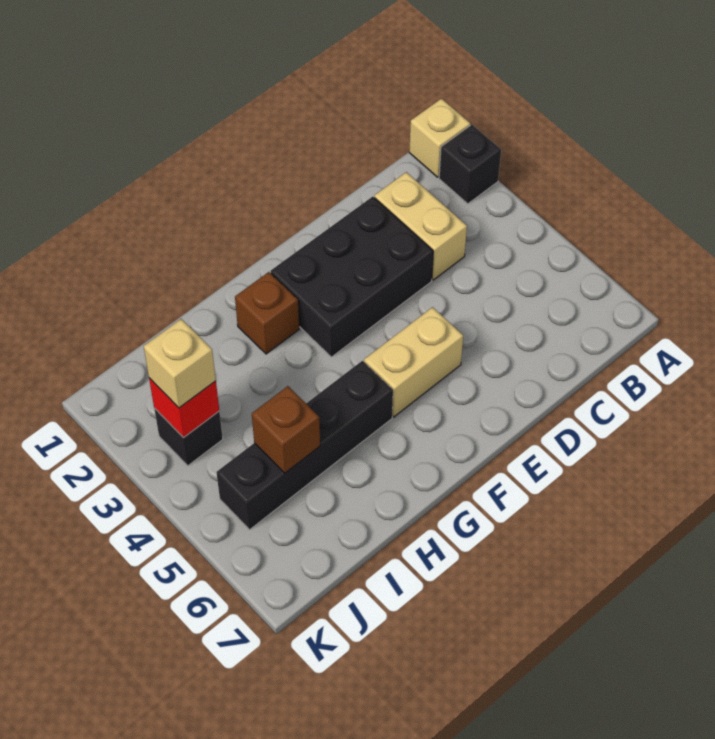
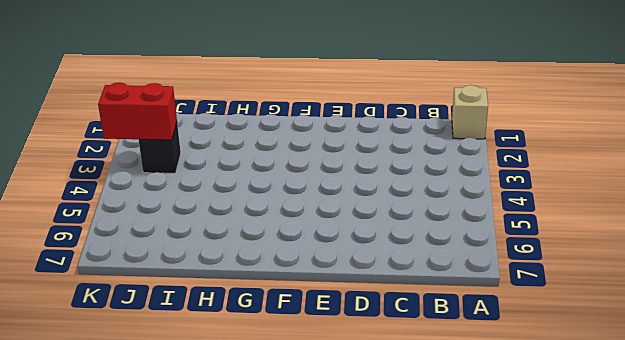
red 1x2 brick [98,83,177,140] -> red 1x1 brick [149,378,219,438]
none -> black 1x1 brick [439,125,501,204]
none -> tan 1x2 brick [374,172,467,280]

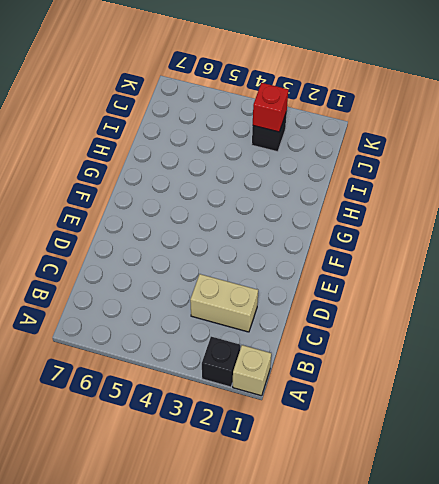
none -> black 2x3 brick [271,197,433,357]
none -> tan 1x2 brick [364,307,463,417]

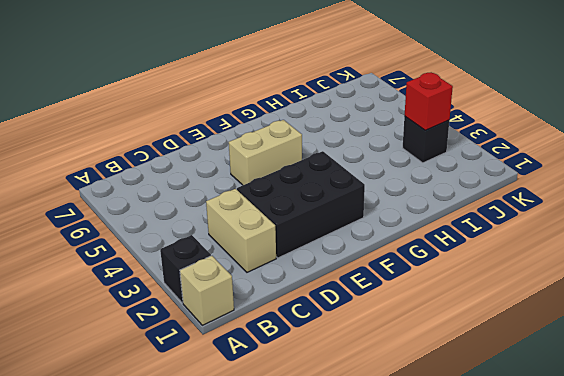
none -> brown 1x1 brick [235,272,299,354]
none -> black 1x4 brick [216,361,393,530]

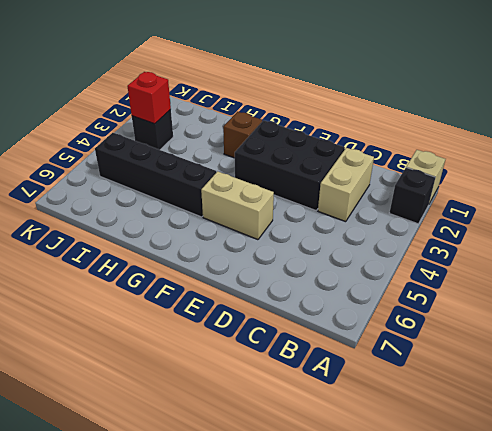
none -> brown 1x1 brick [252,386,320,473]
none -> tan 1x1 brick [144,319,216,408]

